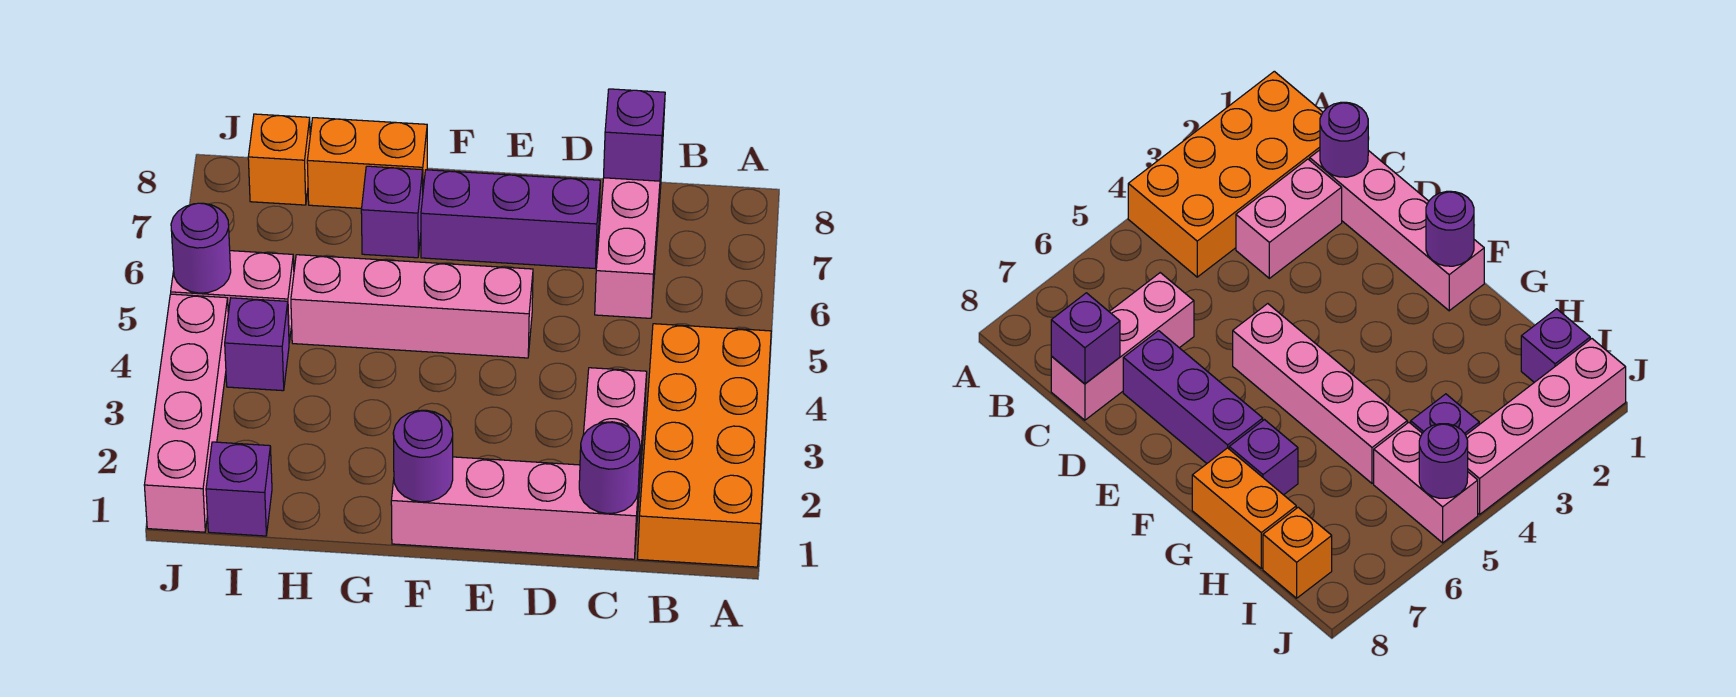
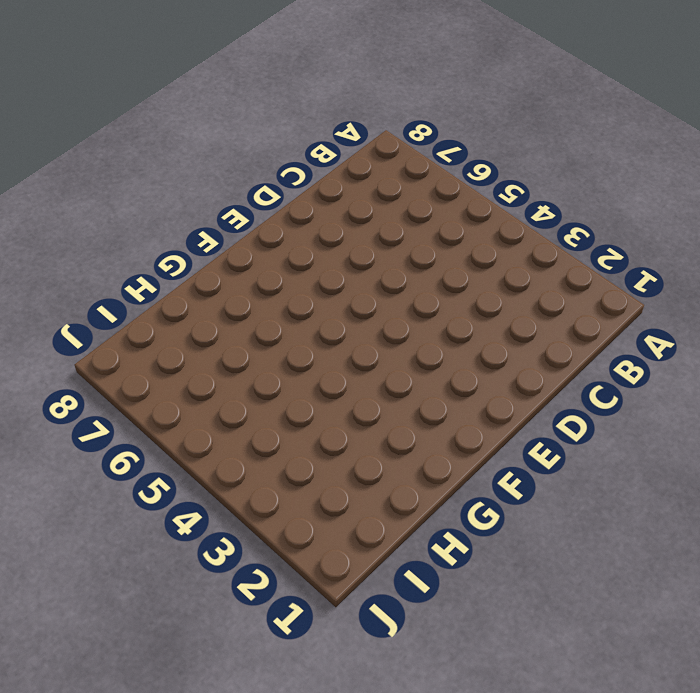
none -> orange 2x4 brick [638,324,771,567]
none -> pink 1x4 brick [391,457,640,559]
none -> pink 1x2 brick [583,368,647,502]

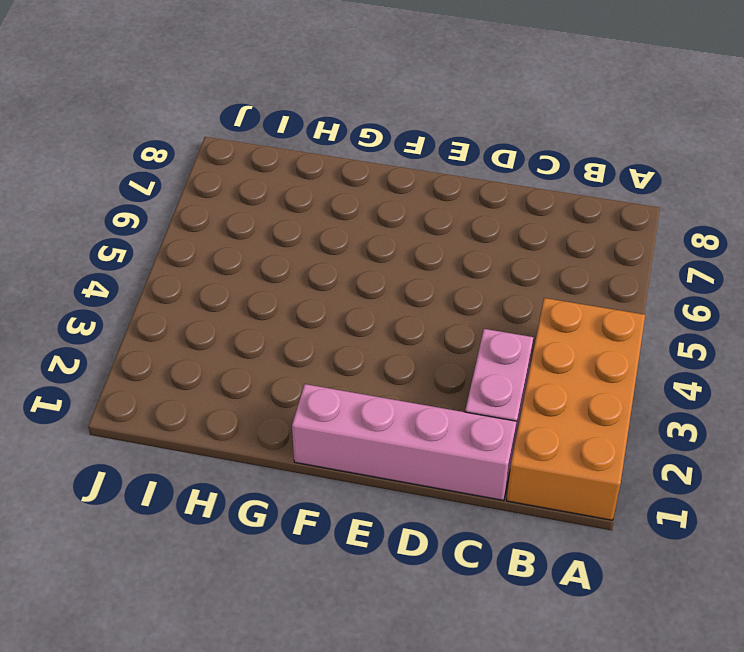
none -> pink 1x3 brick [595,147,663,318]
none -> purple 1x3 brick [421,170,600,268]
none -> pink 1x4 brick [291,255,533,358]

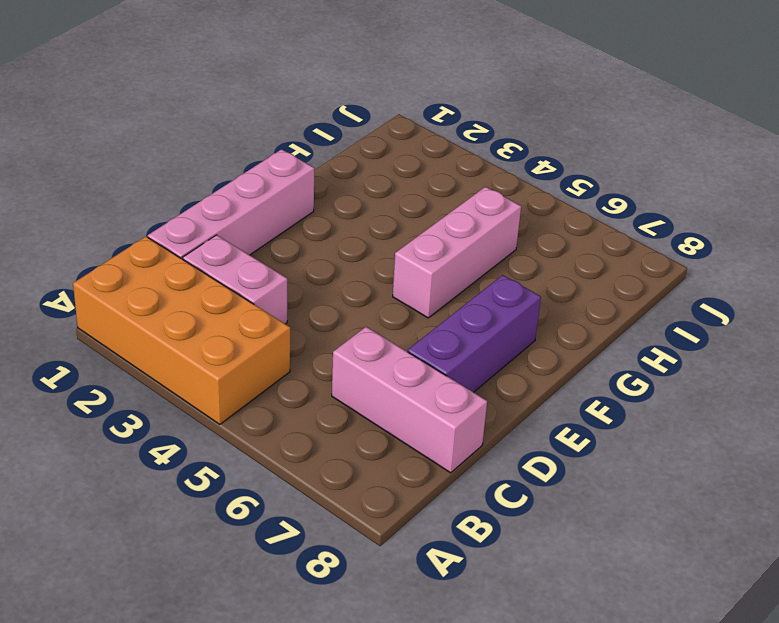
pink 1x3 brick [393,187,521,318] -> pink 1x4 brick [291,255,533,358]
none -> purple 1x1 brick [361,166,423,258]
none -> orange 1x2 brick [307,118,427,208]
none -> purple 1x1 brick [206,442,272,536]

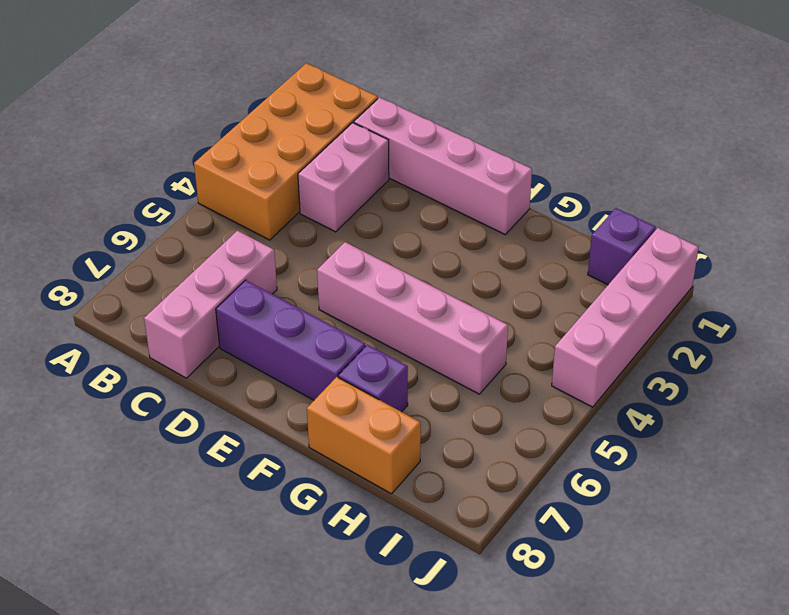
none -> purple 1x1 brick [225,298,289,391]
none -> pink 1x2 brick [171,251,294,342]
none -> orange 1x1 brick [248,114,310,205]

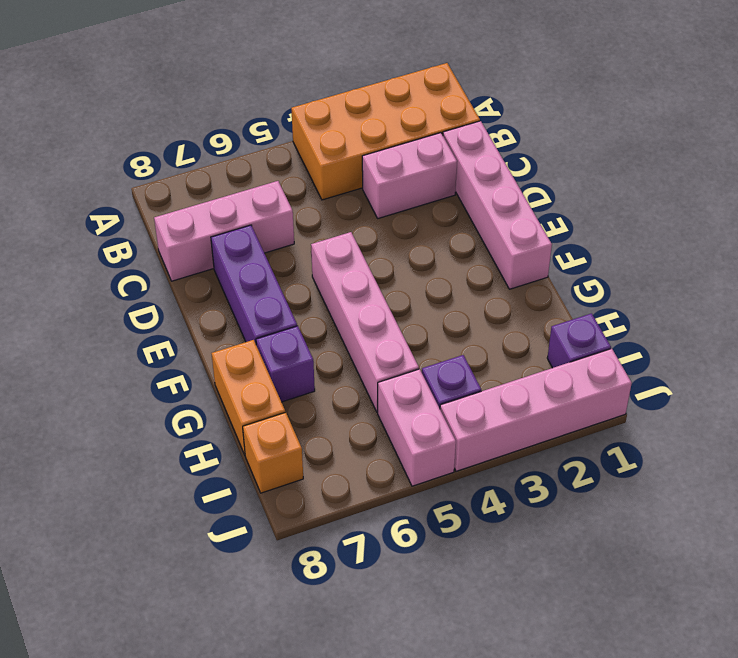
none -> purple 1x1 round brick [579,422,640,514]
none -> purple 1x1 brick [604,89,665,181]
none -> purple 1x1 round brick [393,410,453,502]

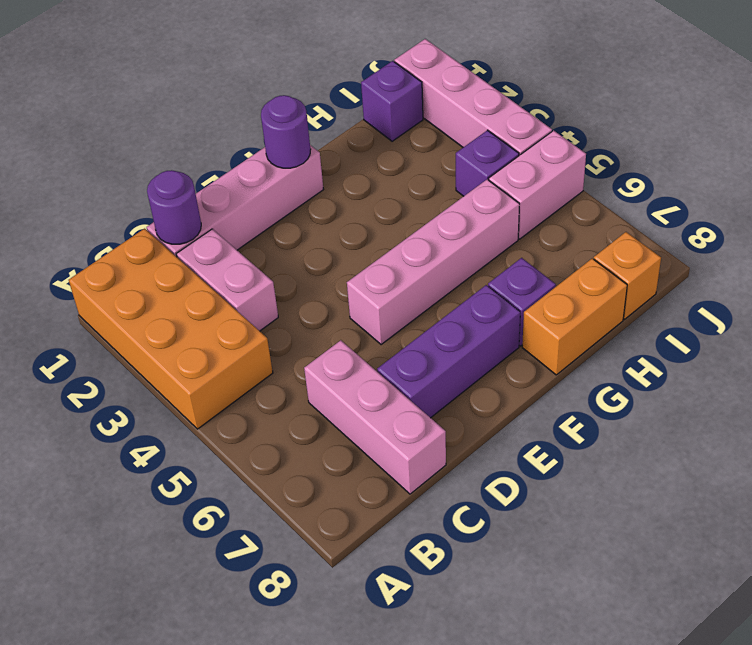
none -> purple 1x1 brick [604,89,665,181]
none -> purple 1x1 round brick [171,203,231,293]

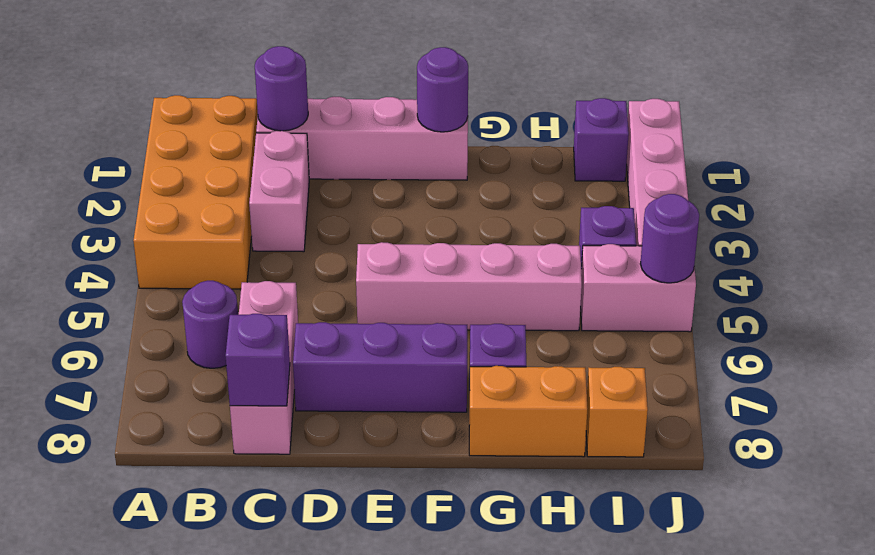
purple 1x1 round brick [182,281,238,368] -> none

